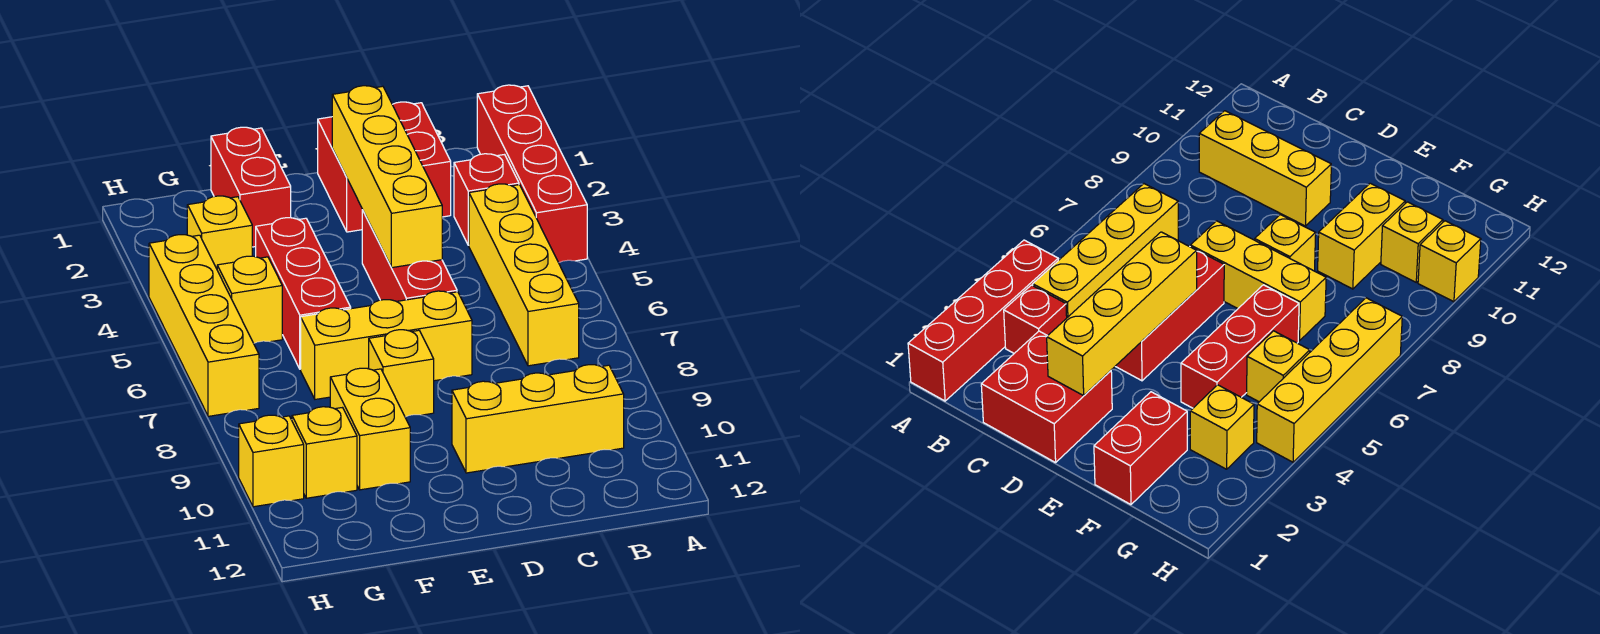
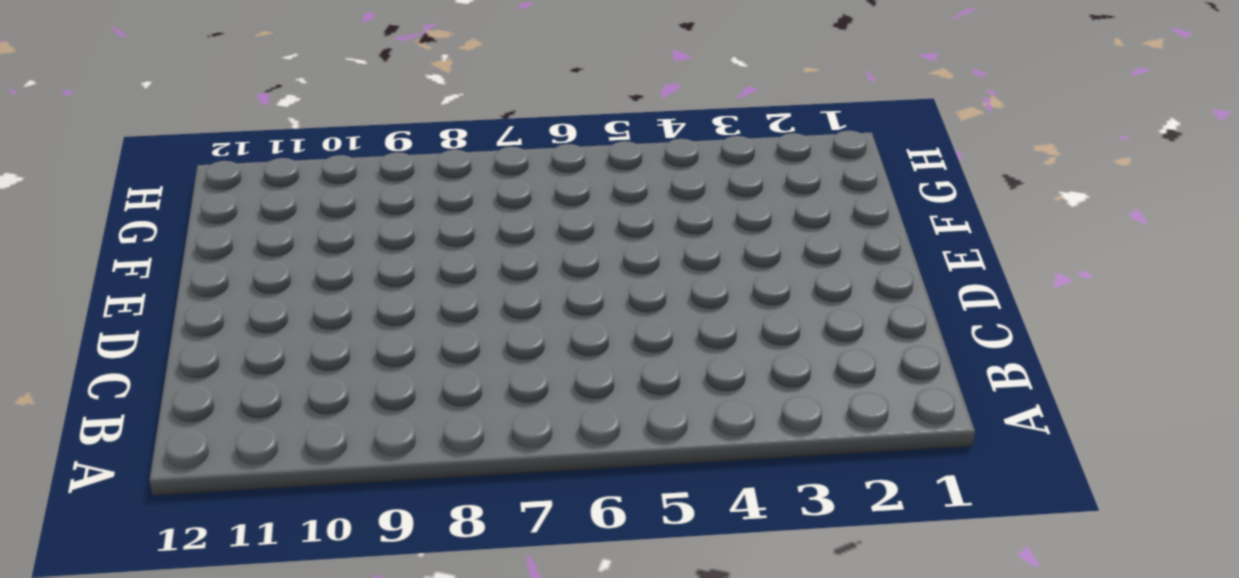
none -> red 1x4 brick [477,85,587,263]
none -> red 1x1 brick [454,154,519,245]
none -> yellow 1x4 brick [469,184,579,366]

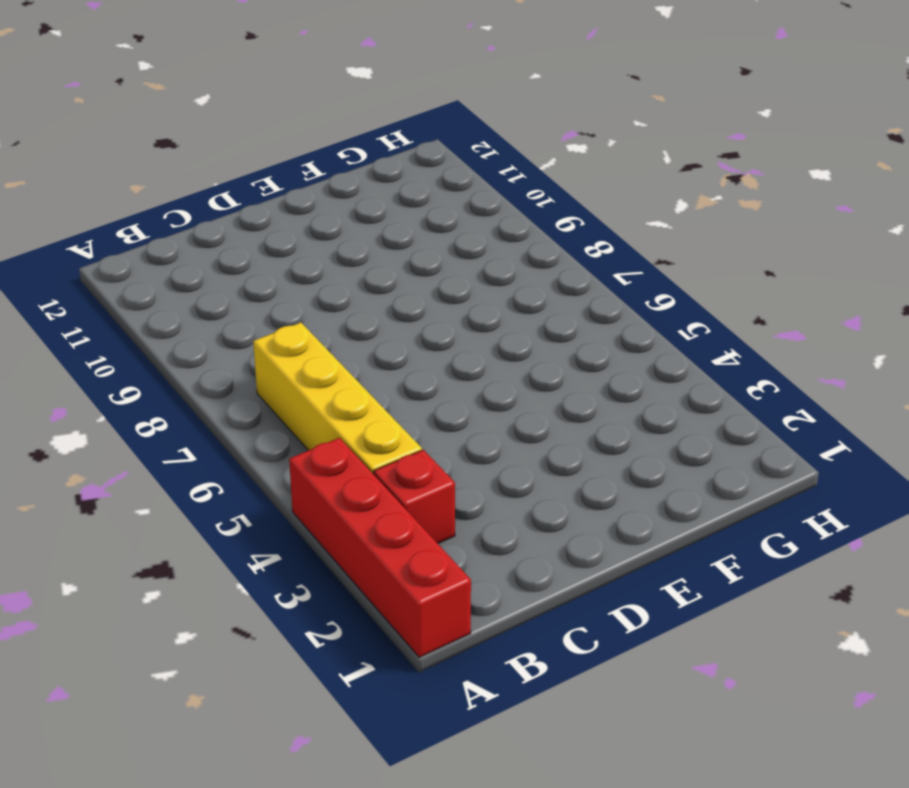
none -> yellow 1x3 brick [452,365,624,473]
none -> red 2x2 brick [318,102,451,232]
none -> red 1x3 brick [362,210,457,301]

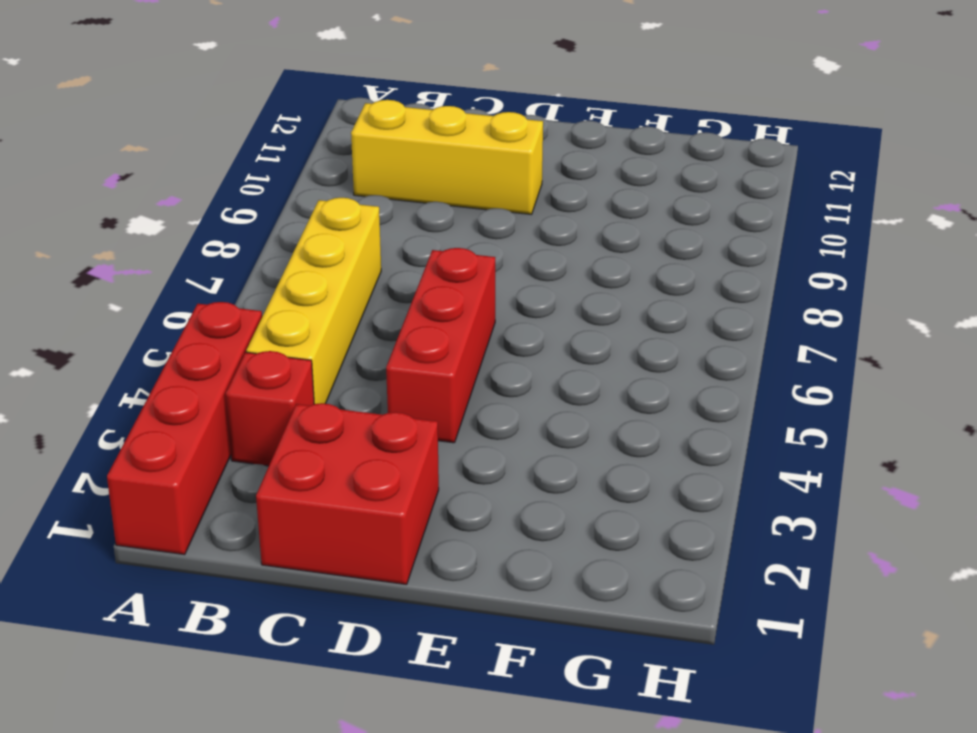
none -> yellow 1x3 brick [301,291,472,399]
none -> yellow 1x1 brick [369,330,434,417]
none -> red 1x2 brick [211,127,291,247]

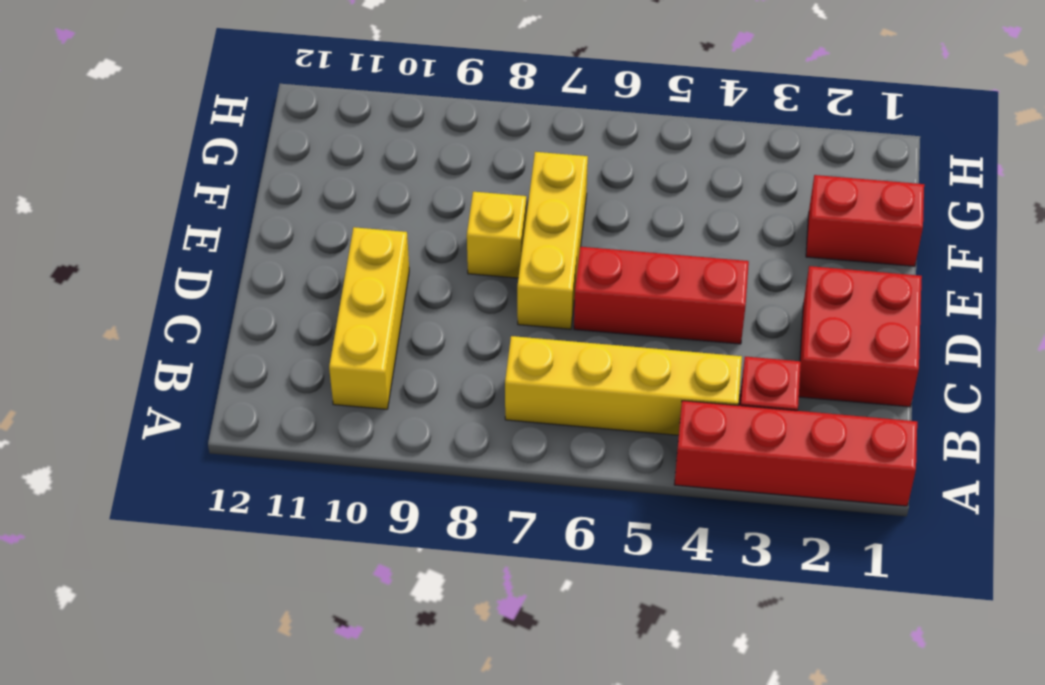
none -> red 1x3 brick [256,218,351,369]
none -> yellow 1x2 brick [330,368,410,490]
none -> yellow 1x1 brick [187,196,252,269]

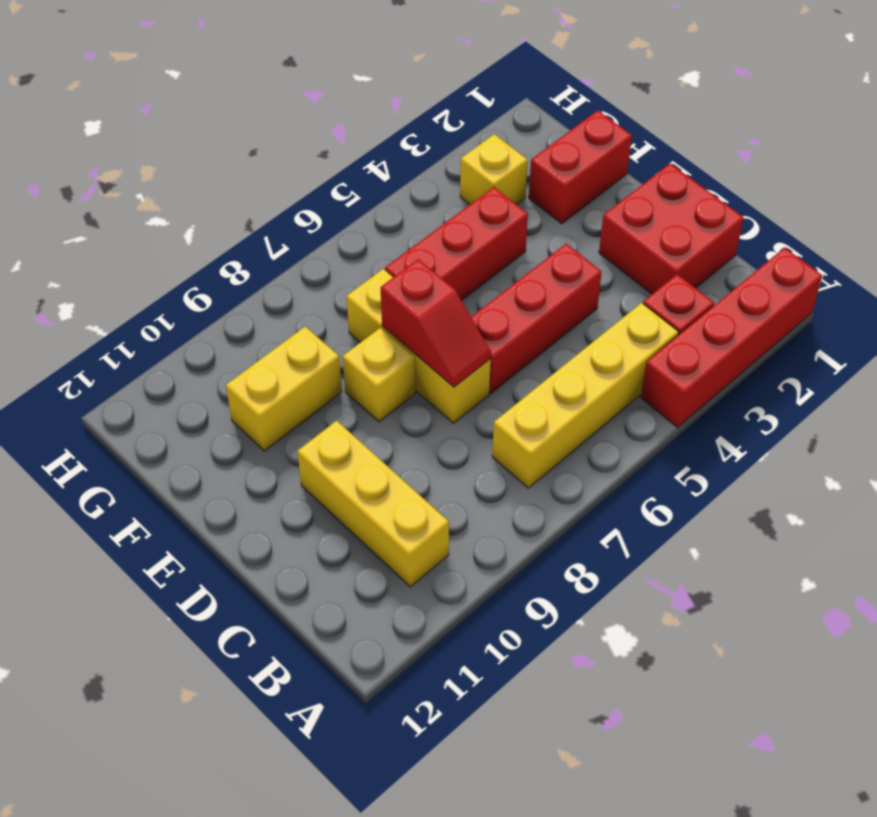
red 1x2 slope [380,259,491,387] -> none
none -> yellow 1x1 brick [217,256,282,343]
none -> yellow 1x1 brick [292,407,357,498]
none -> yellow 1x4 brick [149,235,259,416]

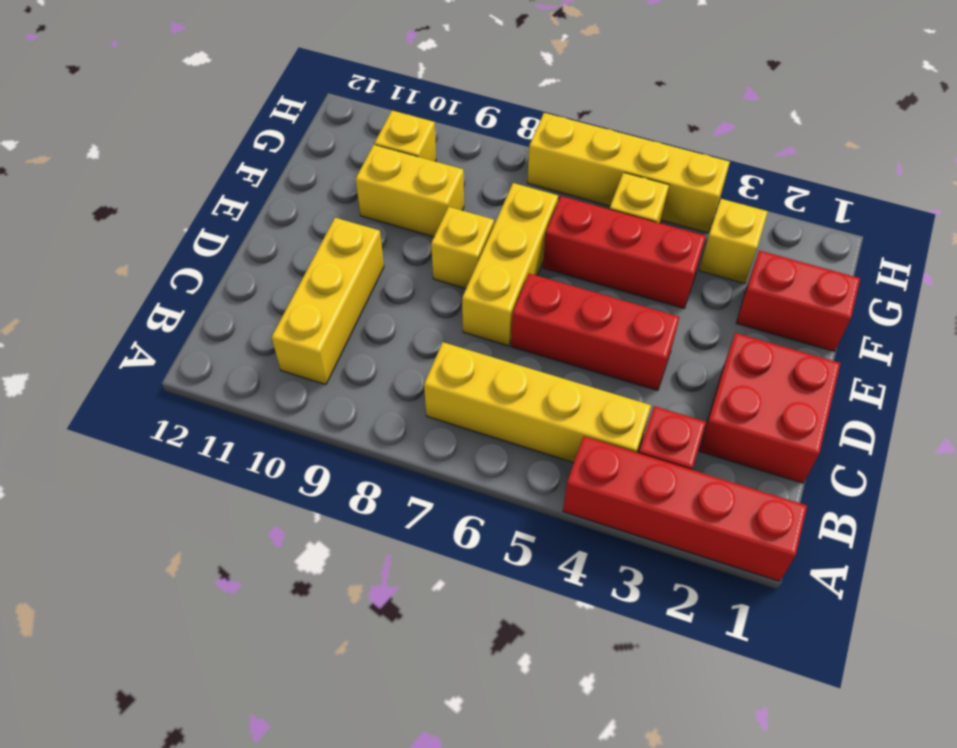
none -> yellow 1x1 brick [239,415,304,507]
none -> yellow 1x4 brick [332,86,442,268]

